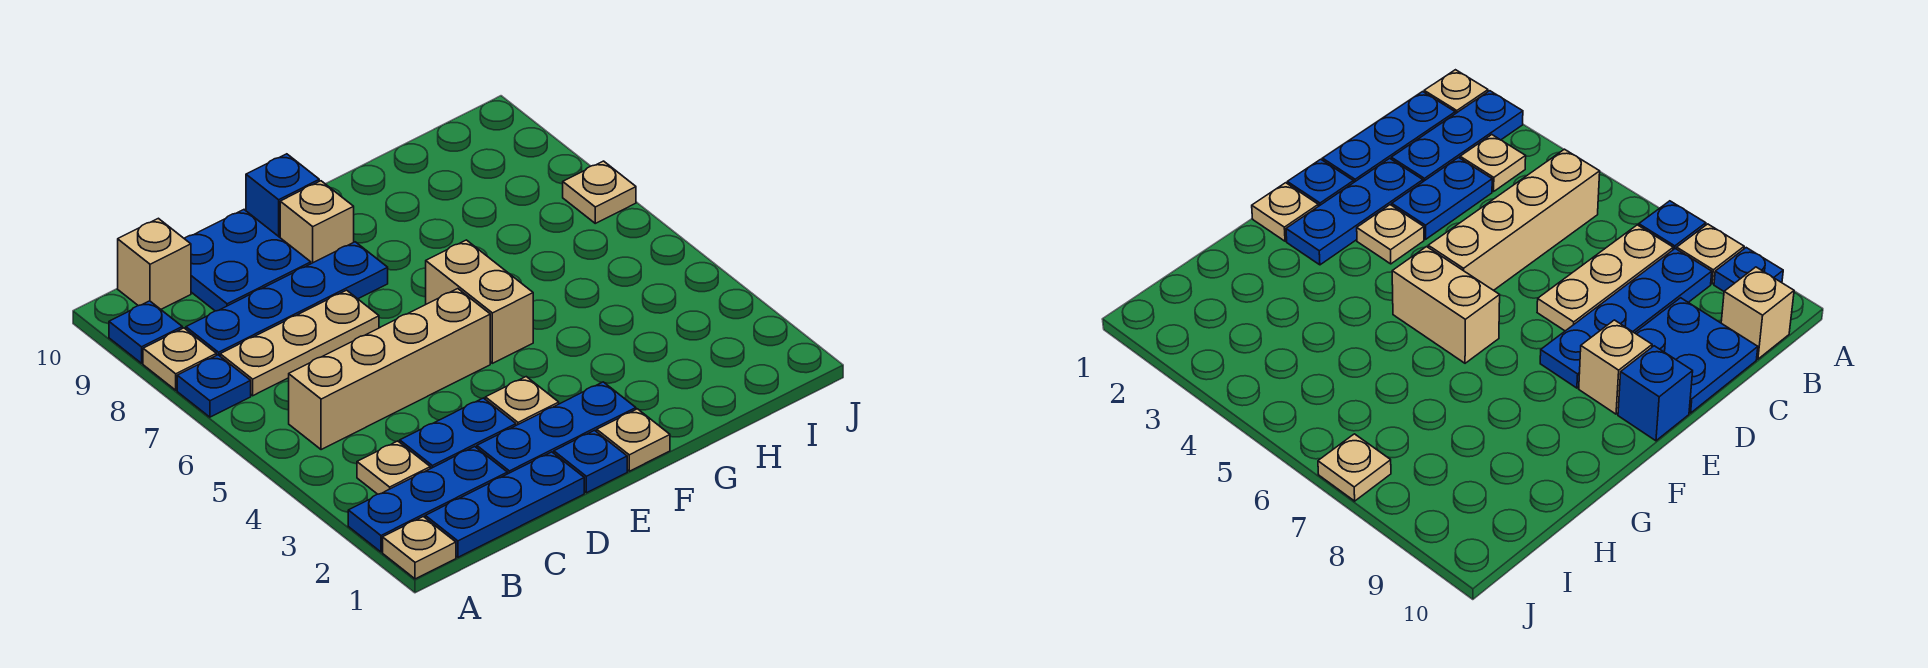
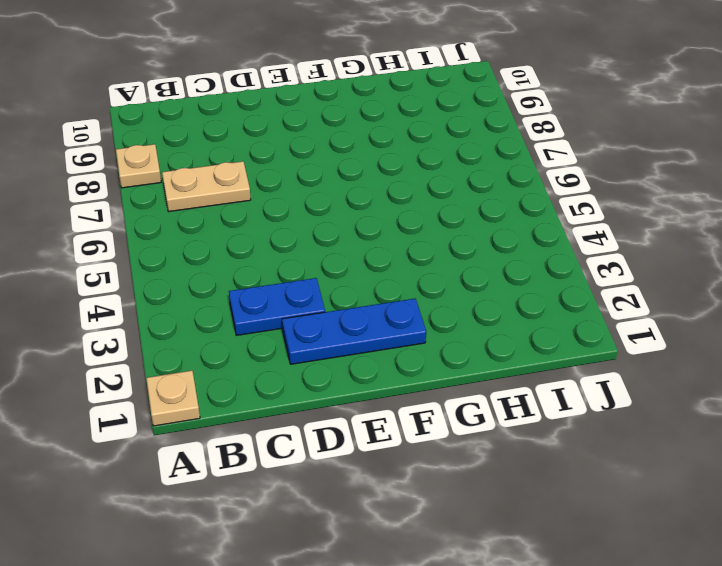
tan 1x2 plate [162,161,251,212] -> tan 1x3 plate [220,290,379,396]
none -> blue 1x3 plate [348,447,507,552]
none -> blue 1x1 plate [177,355,251,417]
none -> blue 1x1 plate [109,301,182,363]

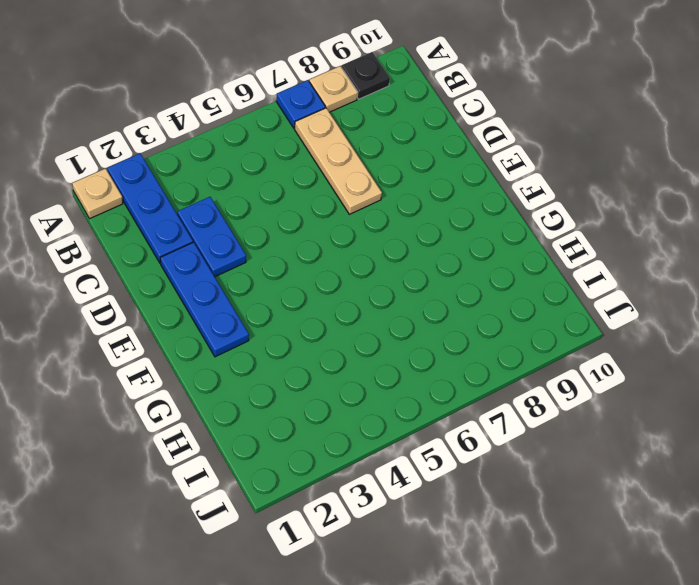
black 1x1 plate [342,52,390,99] -> blue 1x1 plate [109,301,182,363]
none -> blue 1x3 plate [425,452,584,557]
none -> tan 1x1 plate [357,441,430,494]
none -> tan 1x4 brick [289,289,490,450]

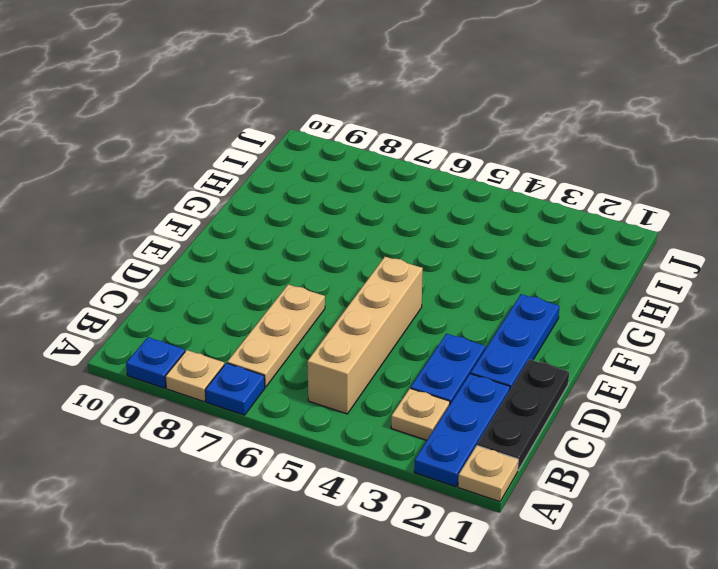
black 1x3 plate [477,359,569,470] -> blue 1x3 plate [425,452,584,557]
none -> blue 1x4 plate [186,242,388,356]
none -> tan 1x1 brick [118,218,191,309]
none -> blue 2x2 plate [184,210,311,311]

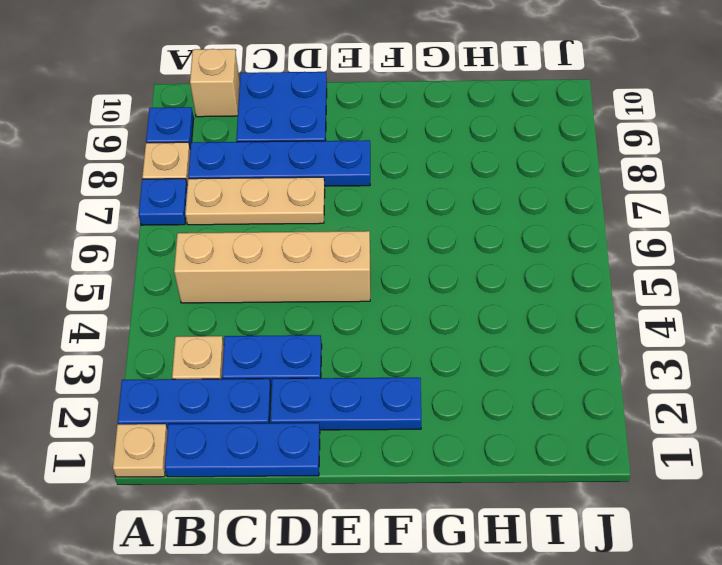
none -> blue 1x1 plate [554,430,627,493]
none -> tan 1x1 plate [485,377,559,425]
none -> tan 1x1 brick [280,181,354,264]

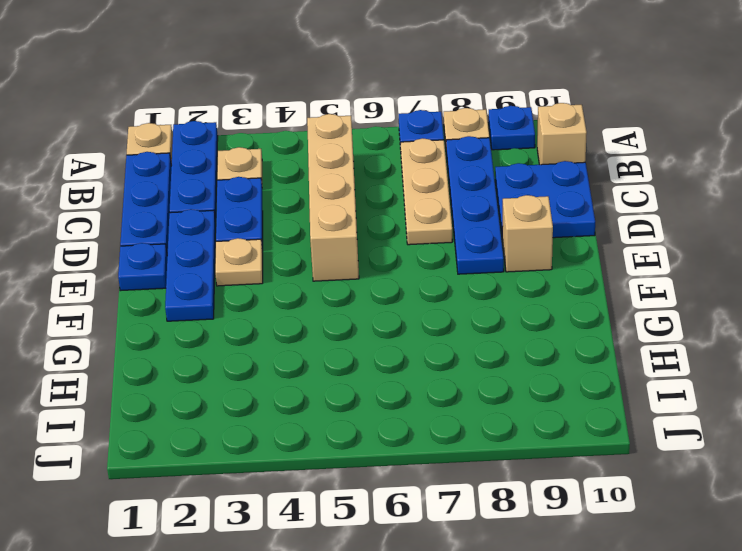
none -> blue 1x1 brick [246,154,319,237]
none -> tan 1x1 plate [597,409,670,471]
none -> tan 1x2 brick [426,240,533,363]

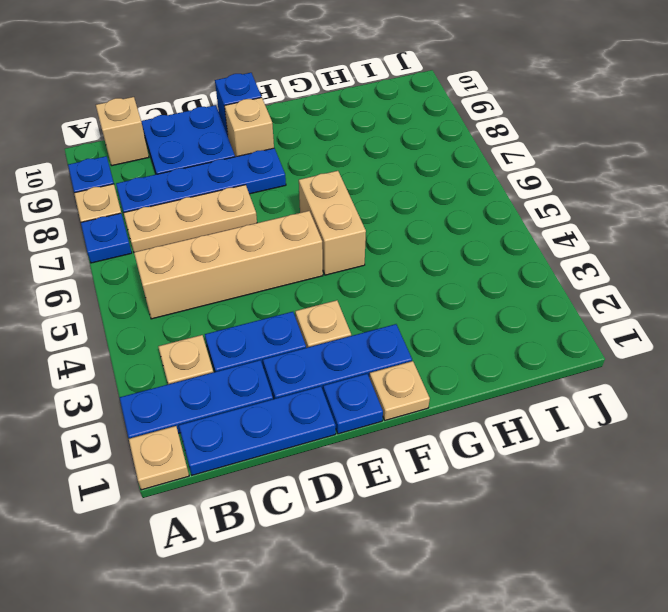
none -> tan 1x1 plate [563,161,636,223]

